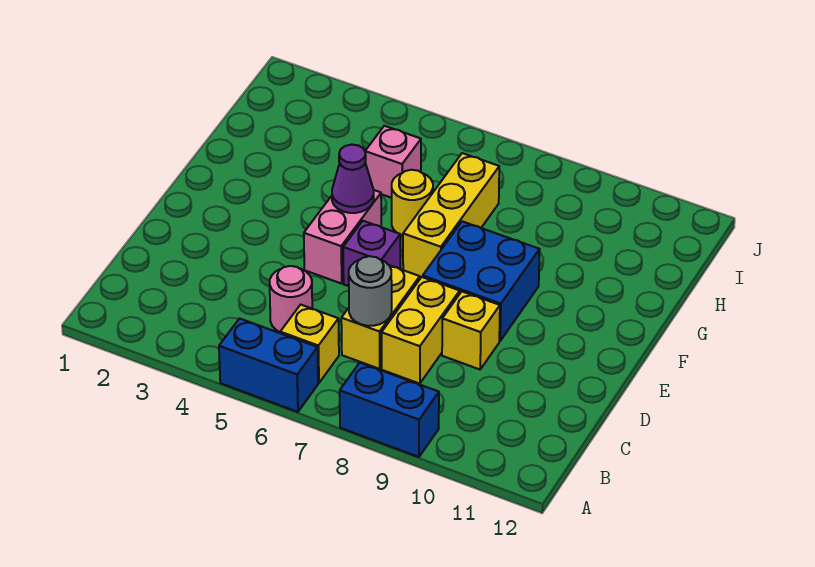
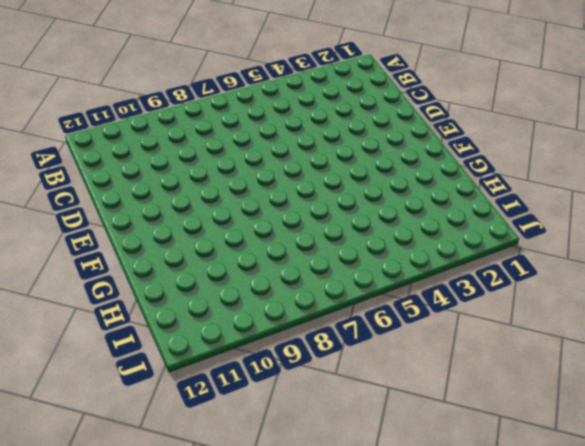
none -> blue 1x2 brick [219,319,318,412]
none -> blue 1x2 brick [340,363,439,457]
none -> yellow 1x1 brick [280,305,339,383]

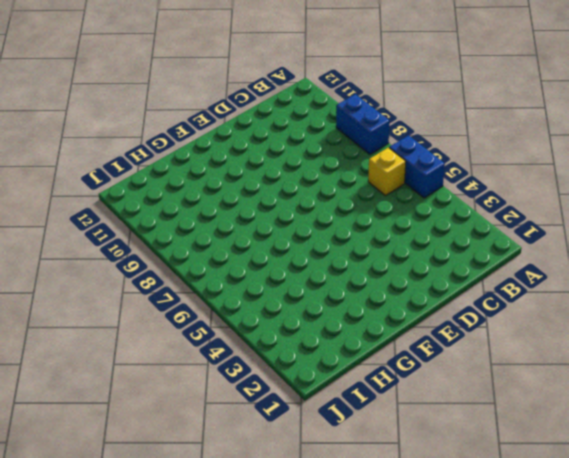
none -> pink 1x1 round brick [270,266,312,332]
none -> yellow 1x2 brick [341,265,420,369]
none -> yellow 1x2 brick [382,277,460,384]

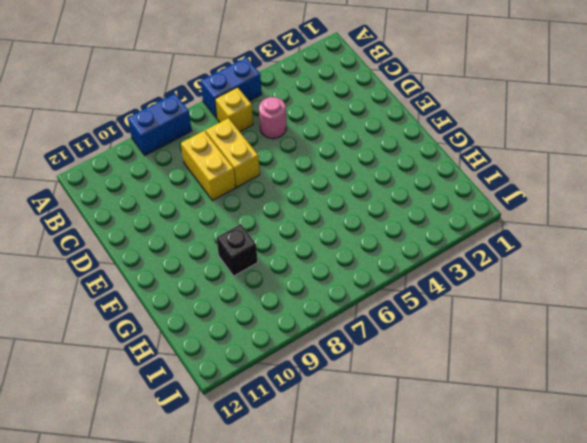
black 1x1 brick [217,224,258,276] -> none
none -> yellow 1x1 brick [442,292,500,369]
none -> pink 1x2 brick [304,190,381,284]
none -> purple 1x1 brick [343,221,400,286]

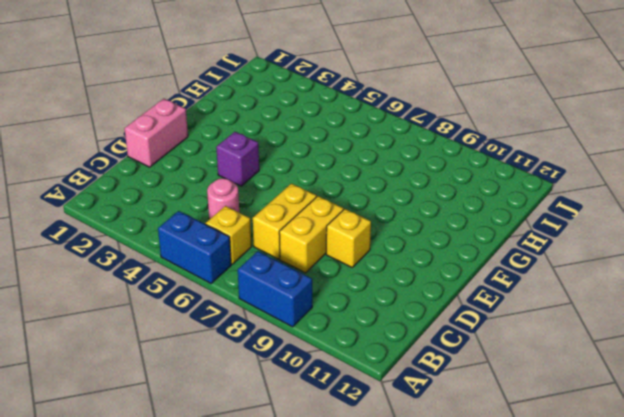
pink 1x2 brick [124,99,188,167] -> pink 1x2 brick moved to [304,190,381,284]
purple 1x1 brick [216,132,259,186] -> purple 1x1 brick moved to [343,221,400,286]
none -> blue 2x2 brick [423,221,540,341]
none -> yellow 1x3 brick [403,153,499,277]
none -> yellow 1x1 round brick [392,170,433,236]

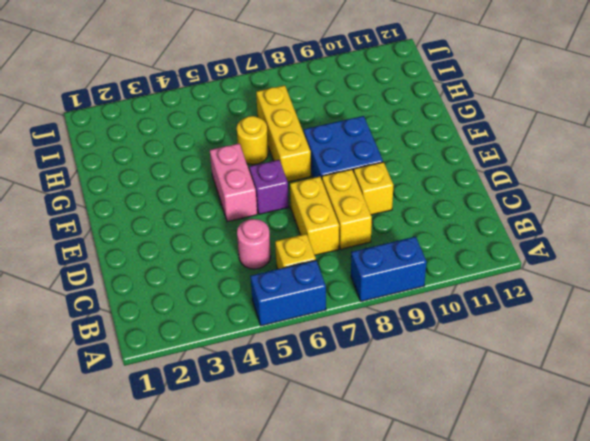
none -> pink 1x1 brick [365,126,421,198]
none -> grey 1x1 round brick [349,256,392,326]
none -> purple 1x1 cone [332,145,374,213]

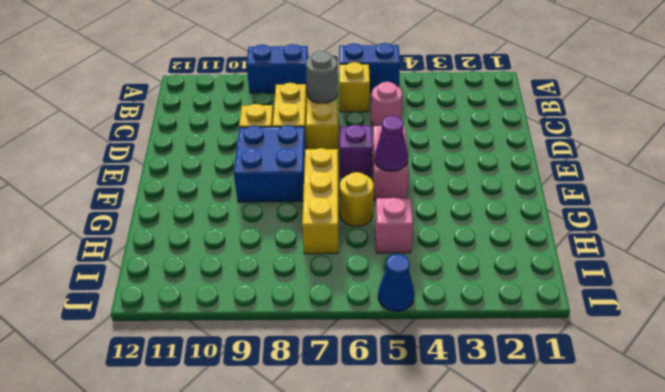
blue 1x1 cone [378,254,414,311] -> none

